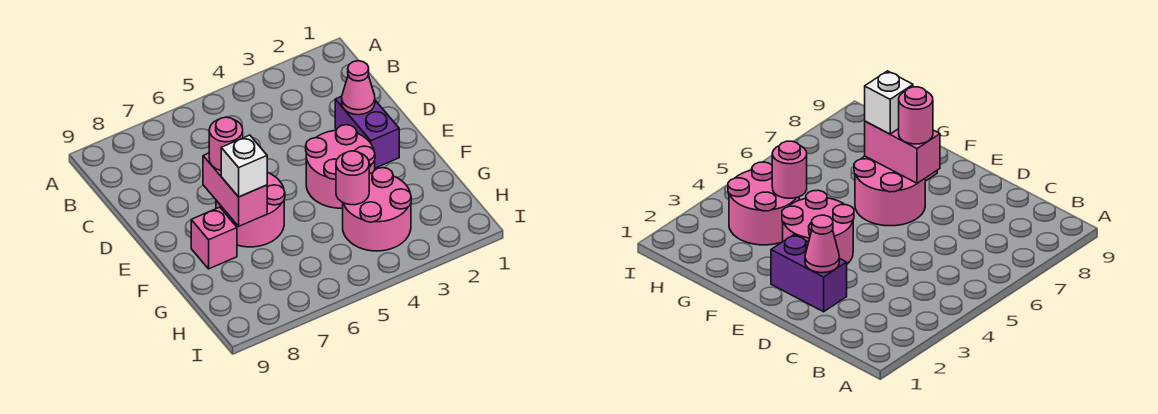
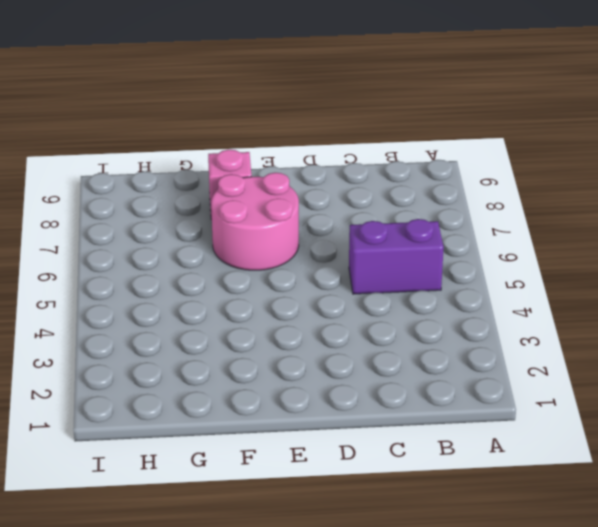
purple 1x2 brick [349,219,444,294] -> purple 1x2 brick moved to [335,96,399,168]
none -> pink 2x2 round brick [306,125,375,208]
none -> pink 2x2 round brick [343,168,411,251]

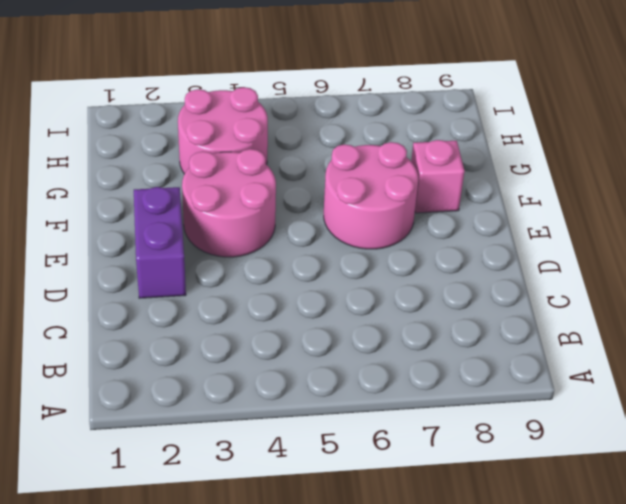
none -> pink 1x1 cone [342,61,375,115]
none -> pink 1x2 brick [203,153,267,226]

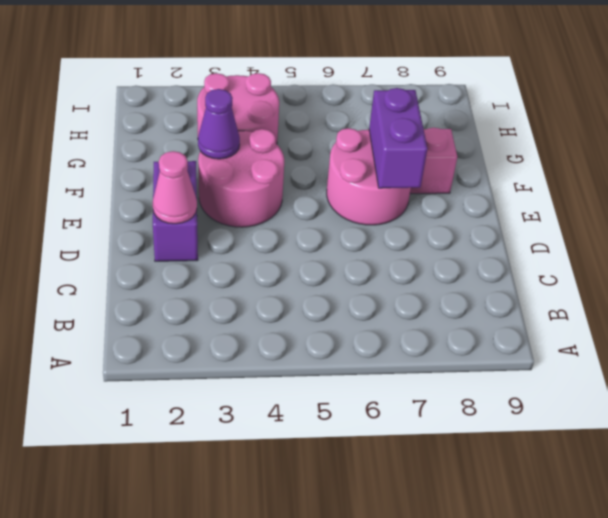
purple 1x2 brick [369,88,427,188] -> pink 1x2 brick [203,153,267,226]
purple 1x1 cone [198,89,240,159] -> none
none -> pink 1x1 round brick [336,151,369,205]
none -> pink 1x1 round brick [209,117,243,170]

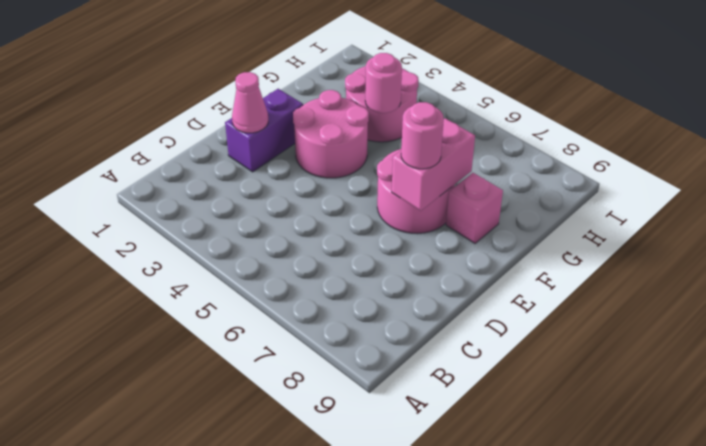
none -> white 1x1 brick [221,135,267,197]

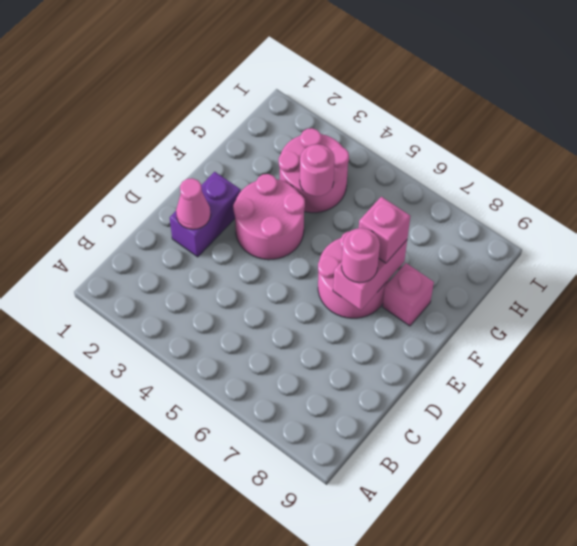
pink 1x1 brick [359,197,410,263] -> white 1x1 brick [221,135,267,197]

